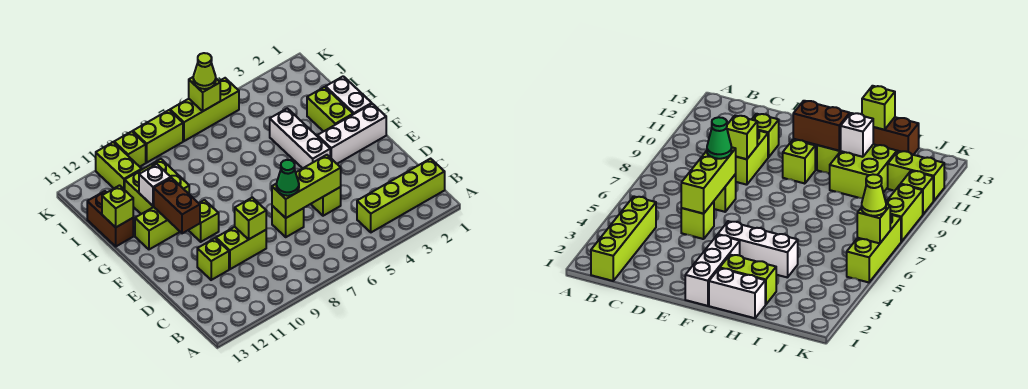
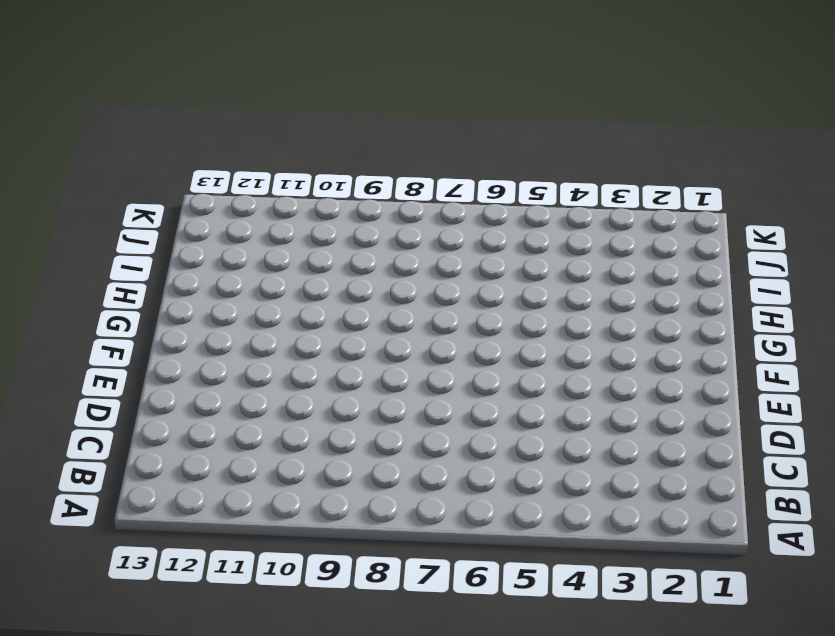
none -> lime 1x4 brick [357,159,445,232]
none -> lime 1x1 brick [311,187,341,216]
none -> lime 1x1 brick [272,206,304,237]

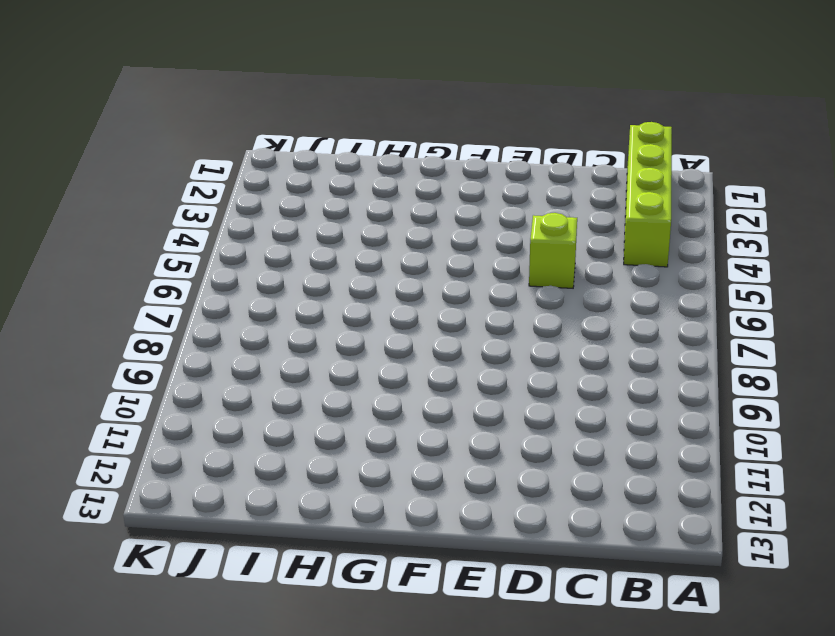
none -> lime 1x1 brick [272,206,304,237]
none -> lime 1x2 brick [216,227,266,269]
none -> lime 1x1 brick [197,238,229,280]

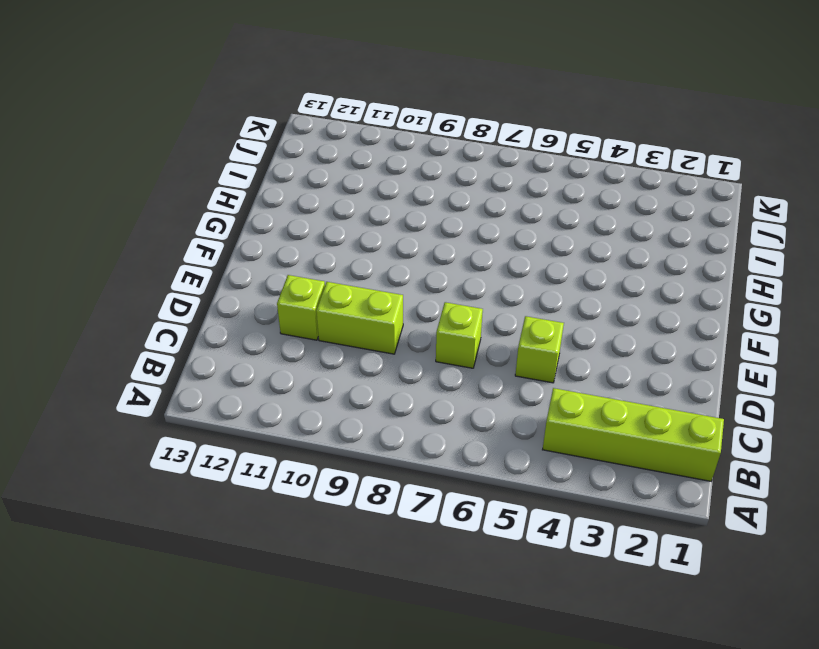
none -> white 1x3 brick [317,104,386,164]
none -> white 1x3 brick [270,108,330,168]
none -> lime 1x1 brick [188,200,219,242]

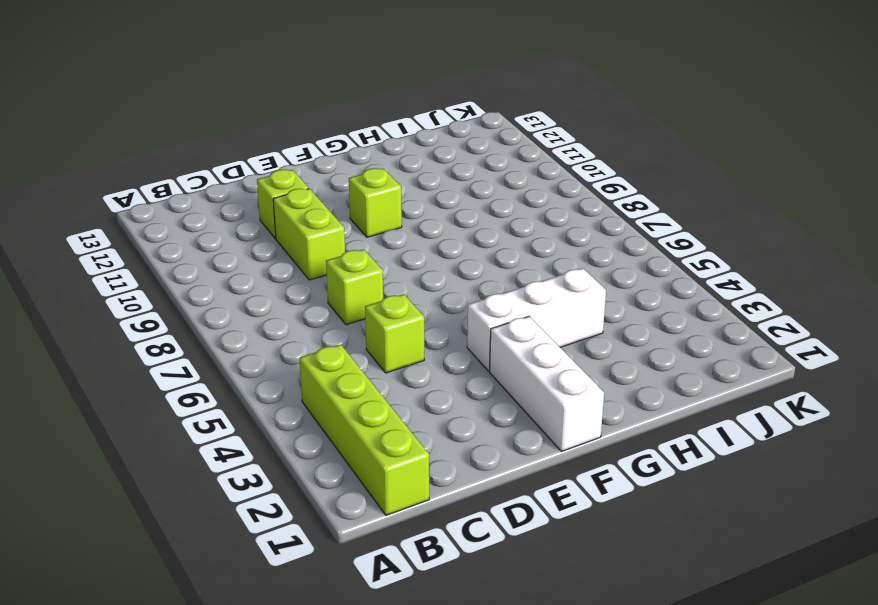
none -> white 1x2 brick [326,76,372,114]
none -> lime 1x2 brick [307,87,353,132]
none -> lime 1x2 brick [135,207,180,249]

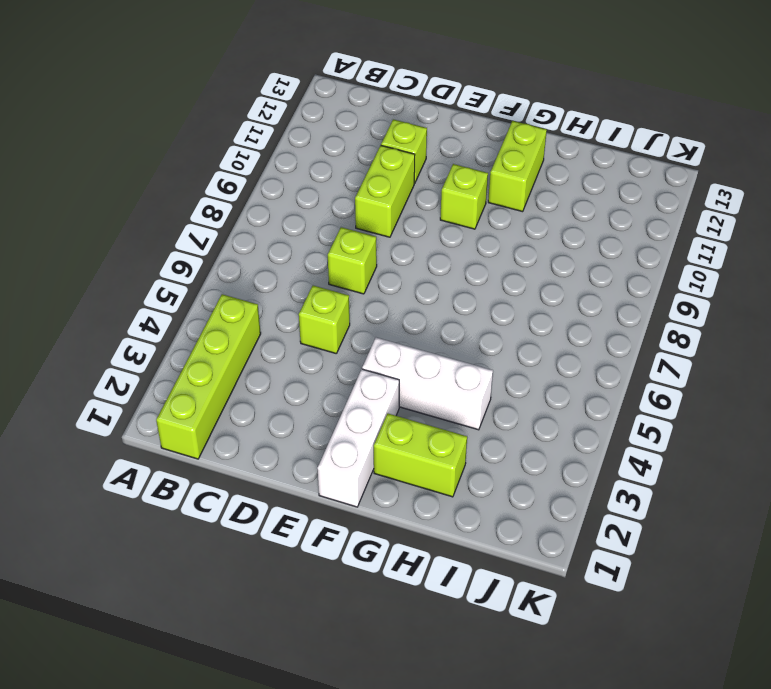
none -> white 1x2 brick [326,76,372,114]
none -> lime 2x2 brick [125,159,189,214]
none -> brown 1x2 brick [87,191,133,246]

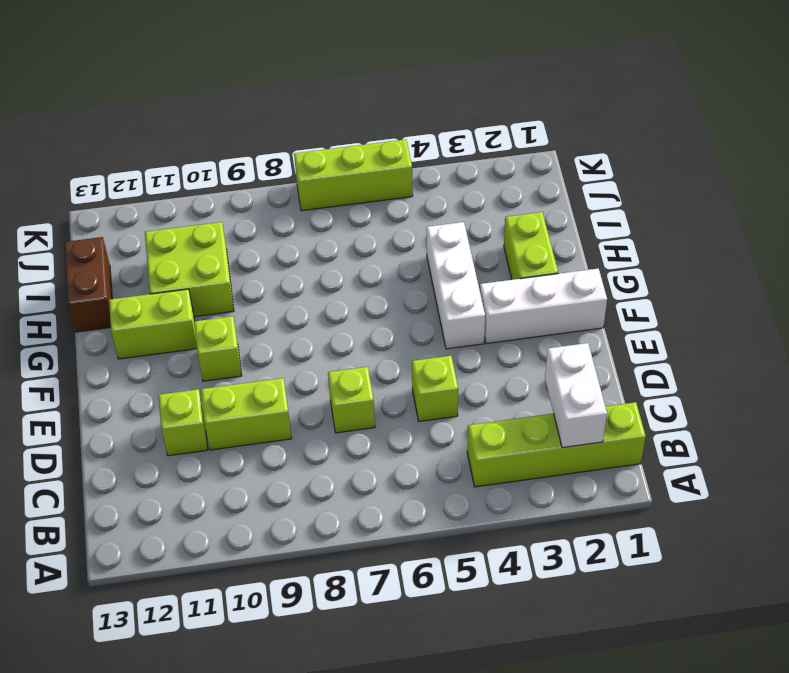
white 1x2 brick [545,343,607,448] -> white 1x2 brick moved to [326,76,372,114]
none -> lime 1x2 brick [96,142,142,190]
none -> lime 1x2 brick [133,110,183,162]
none -> lime 1x1 brick [114,132,146,167]

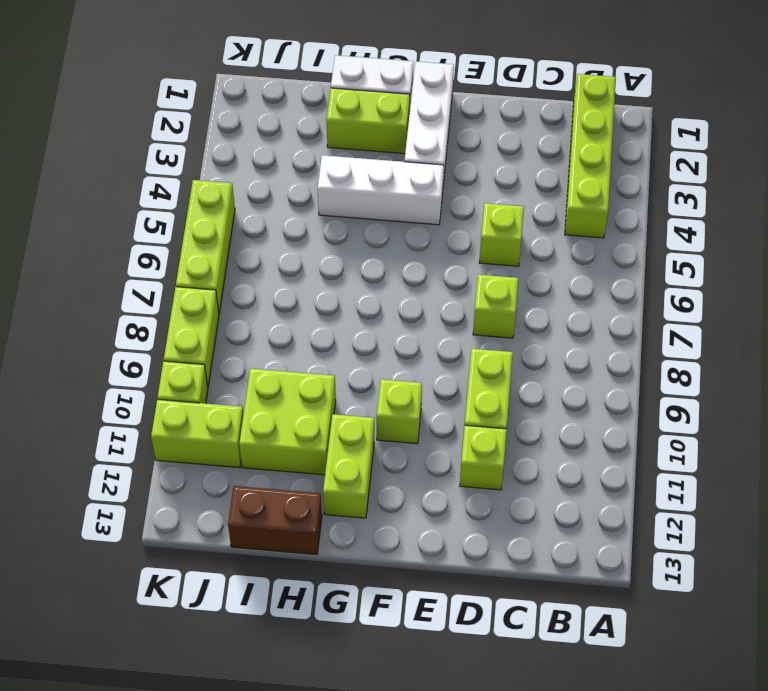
none -> lime 1x3 brick [272,155,341,218]
none -> lime 1x1 brick [235,197,266,239]
none -> brown 1x2 brick [154,178,200,233]

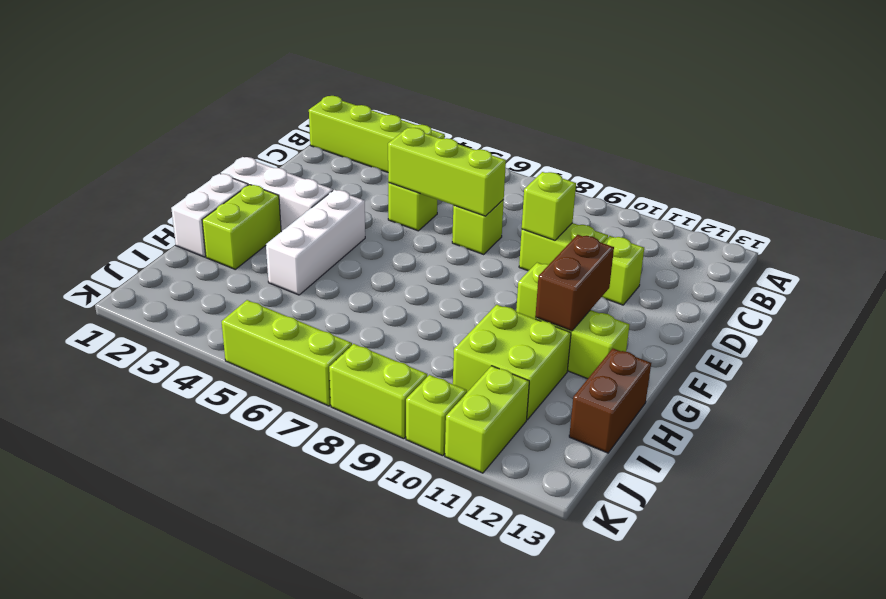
none -> white 1x1 brick [139,164,171,206]
none -> lime 1x1 brick [102,186,133,227]
none -> lime 1x1 brick [189,77,220,111]

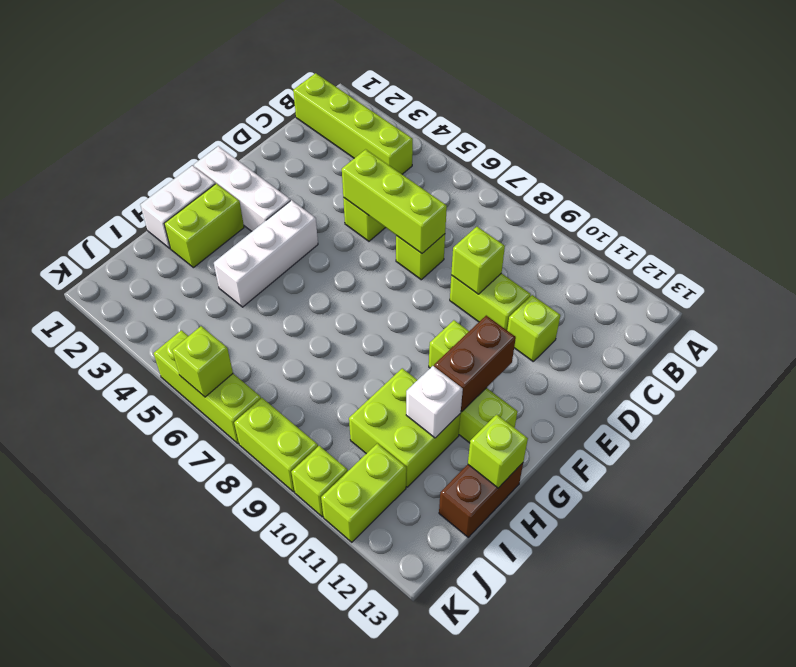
none -> green 1x1 cone [276,160,299,196]
none -> lime 1x1 cone [193,53,216,89]

